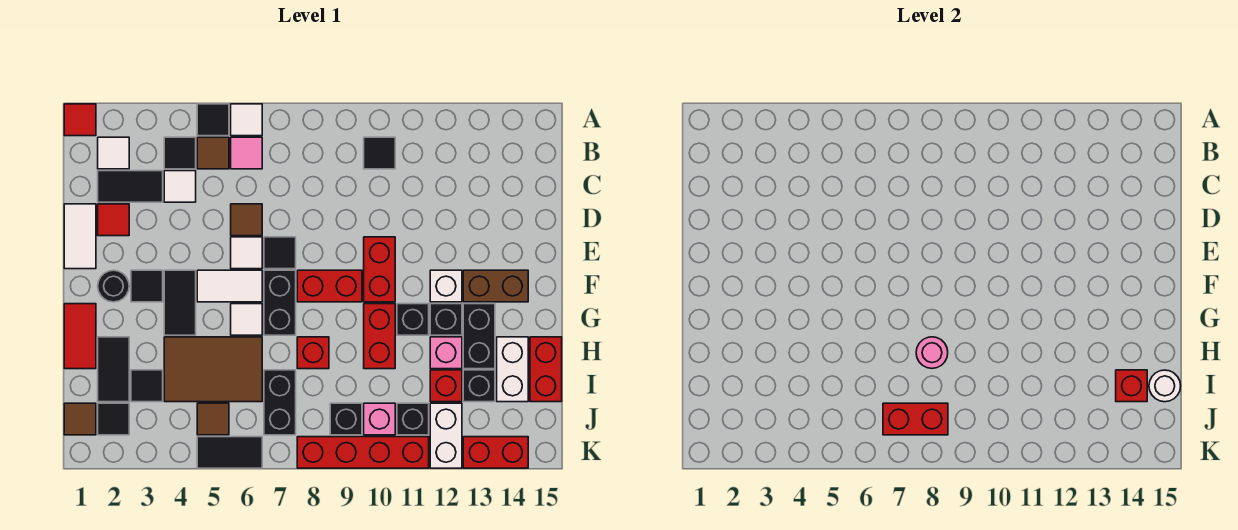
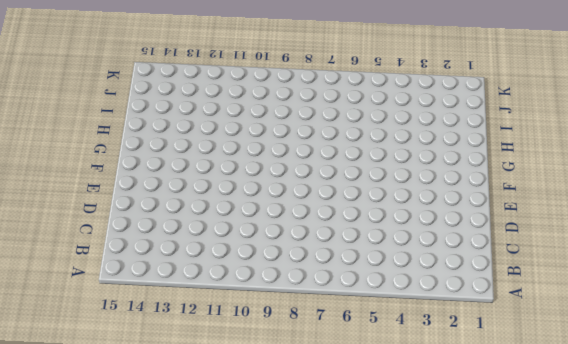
none -> red 1x1 tile [64,104,96,136]
none -> black 1x1 tile [197,104,229,136]
none -> white 1x1 tile [231,104,262,136]
none -> white 1x1 tile [98,137,129,169]

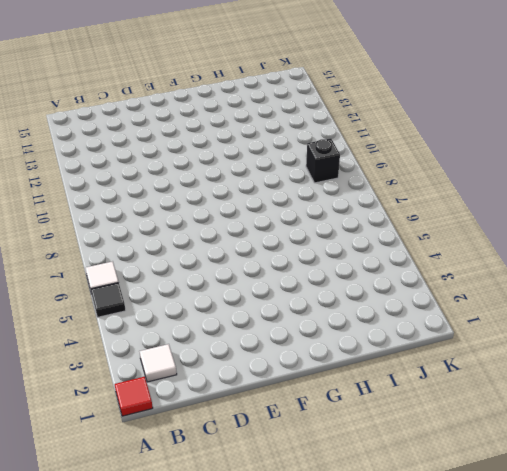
none -> black 1x1 tile [164,137,196,169]
none -> brown 1x1 tile [197,137,229,169]
none -> pink 1x1 tile [231,137,262,169]
none -> black 1x1 tile [364,137,395,169]

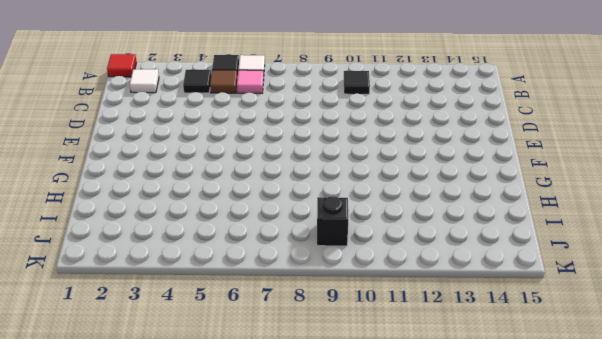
none -> black 1x2 tile [98,171,163,202]
none -> white 1x1 tile [164,171,196,202]
none -> white 1x2 tile [64,204,96,269]
none -> red 1x1 tile [98,204,129,236]

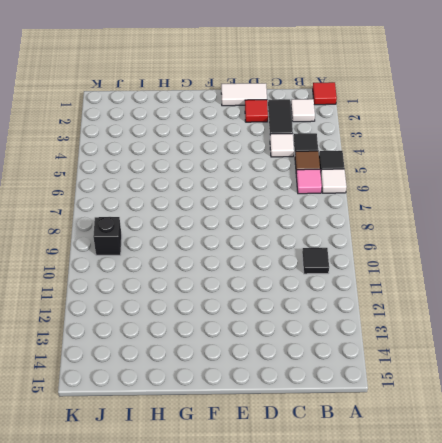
none -> brown 1x1 tile [231,204,262,236]
none -> white 1x1 tile [231,237,262,269]
none -> black 1x1 tile [264,237,296,269]
none -> red 1x2 brick [364,237,395,302]

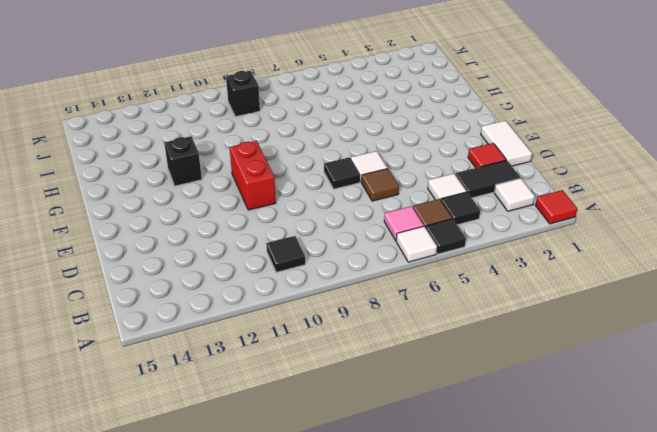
none -> black 1x1 round brick [98,270,129,302]
none -> black 1x1 tile [131,270,163,302]
none -> black 1x2 tile [164,270,196,335]
none -> white 1x2 tile [197,270,262,302]

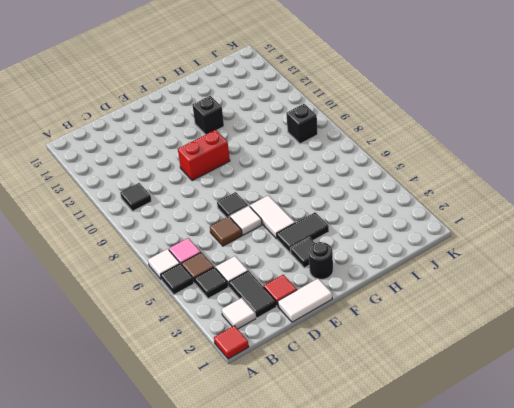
none -> black 1x2 brick [264,270,296,335]
none -> red 1x2 brick [297,270,362,302]
none -> white 1x1 brick [430,270,462,302]
none -> brown 1x2 brick [463,270,528,302]

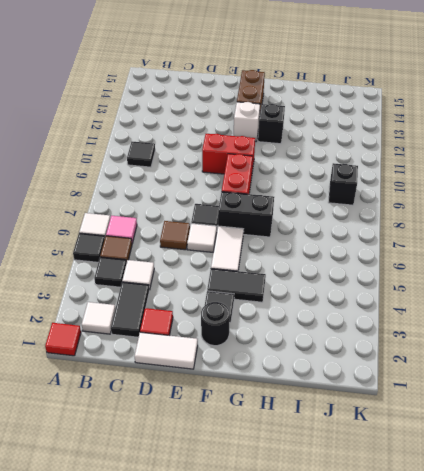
none -> red 1x2 tile [64,304,96,369]
none -> white 1x1 tile [231,304,262,335]
none -> red 1x2 brick [364,304,395,369]
none -> black 1x1 brick [397,304,429,335]

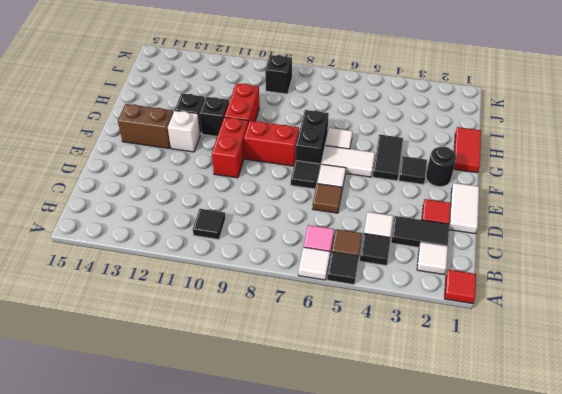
none -> black 1x2 brick [463,304,495,369]
none -> black 1x2 tile [98,337,129,402]
none -> brown 2x3 tile [164,337,262,402]
none -> red 1x1 brick [297,337,329,369]

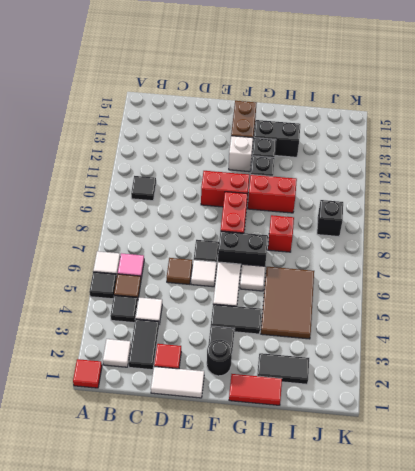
none -> pink 1x1 brick [430,337,462,369]
none -> white 1x2 brick [497,337,528,402]
none -> red 1x2 brick [530,337,562,402]
none -> black 1x1 tile [131,370,163,402]

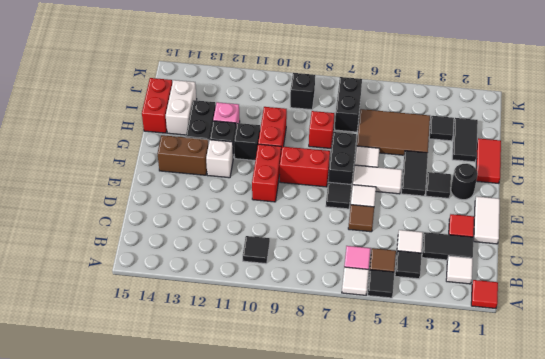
none -> red 1x1 brick [430,370,462,402]
none -> black 1x1 brick [463,370,495,402]
none -> brown 1x1 tile [64,403,96,435]
none -> black 1x1 tile [98,403,129,435]

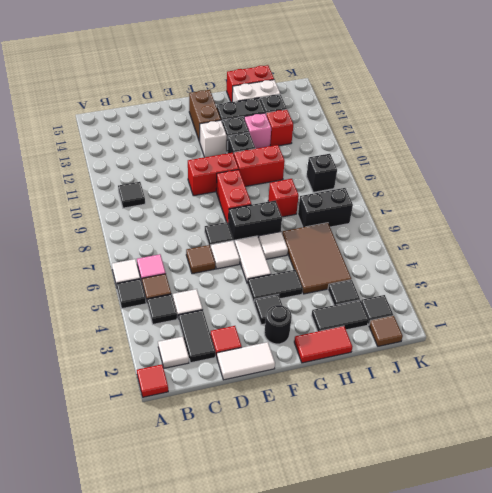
none -> brown 1x1 tile [197,403,229,435]
none -> pink 1x1 brick [364,403,395,435]
none -> black 1x1 brick [397,403,429,435]
none -> white 1x2 brick [430,403,462,468]

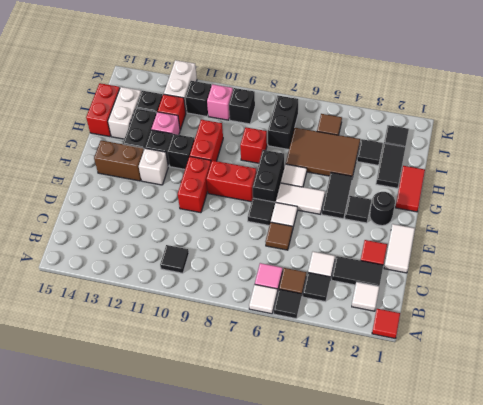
none -> brown 1x1 tile [64,403,96,435]
none -> black 1x2 tile [197,437,262,468]
none -> red 1x4 brick [297,437,429,468]
none -> red 1x2 brick [463,437,528,468]

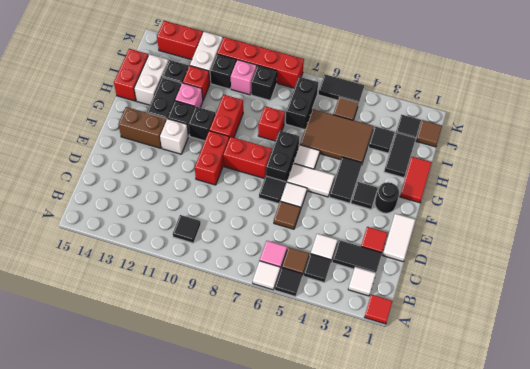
none -> pink 1x1 round brick [916,337,948,368]
none -> red 1x1 brick [1116,370,1147,402]
none -> white 1x1 round brick [1149,370,1181,402]
none -> red 1x2 brick [883,403,948,435]

